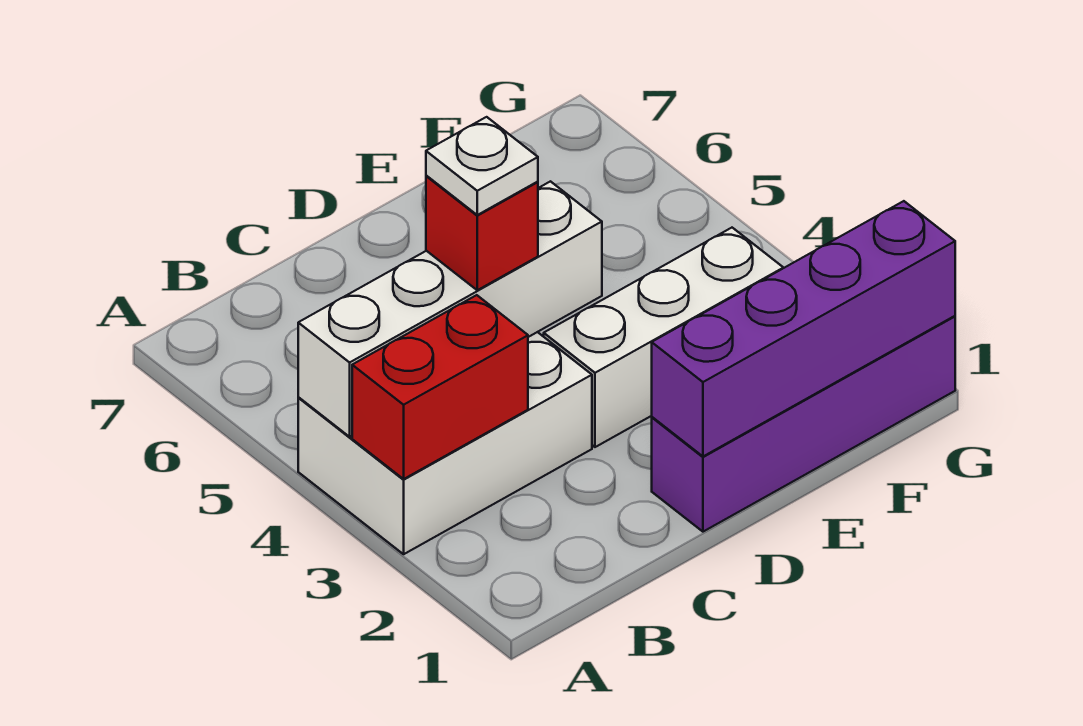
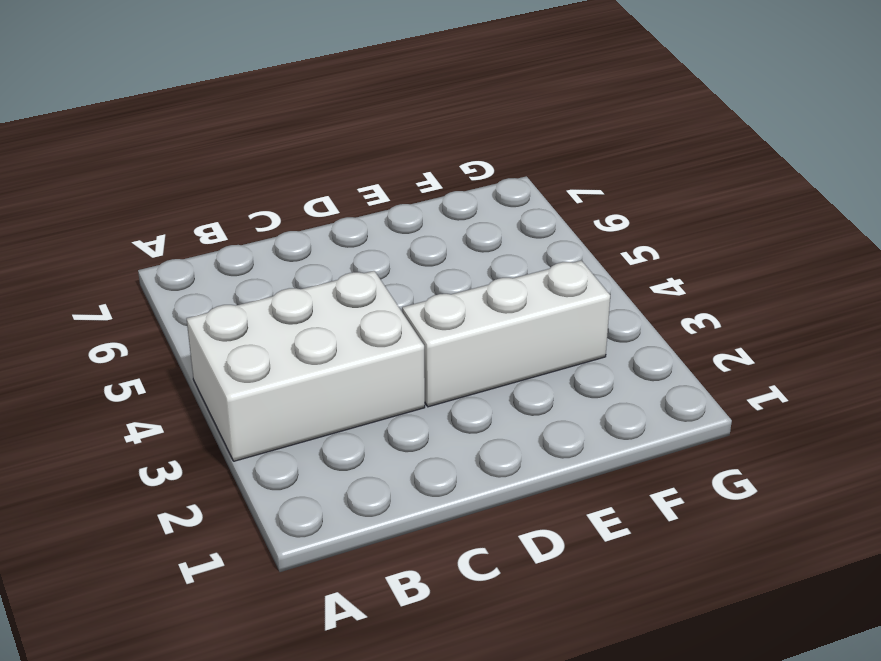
none -> purple 1x4 brick [652,316,955,532]
none -> red 1x2 brick [352,295,528,479]

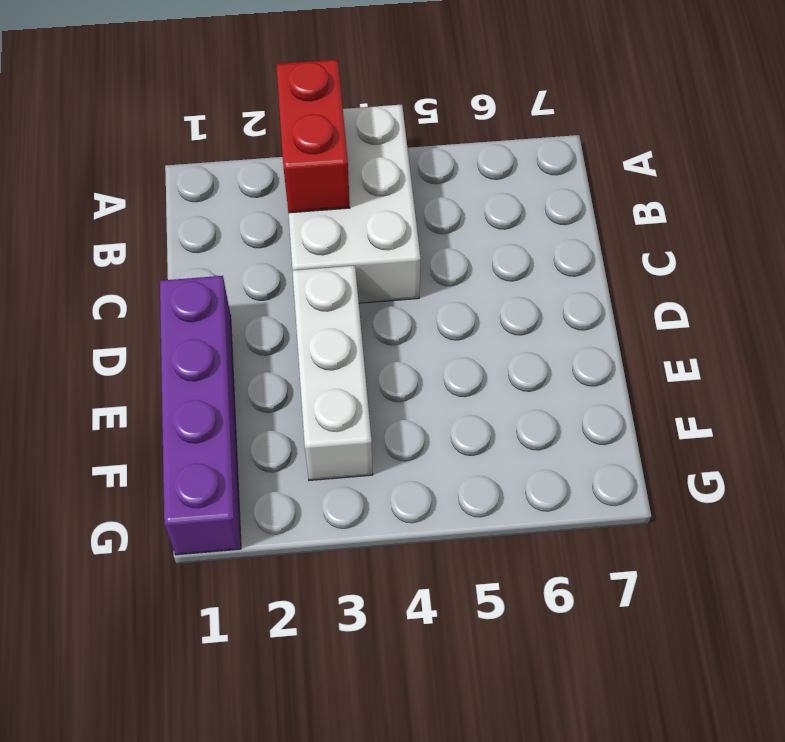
none -> white 1x4 brick [298,181,602,437]
none -> purple 1x4 brick [652,201,955,456]

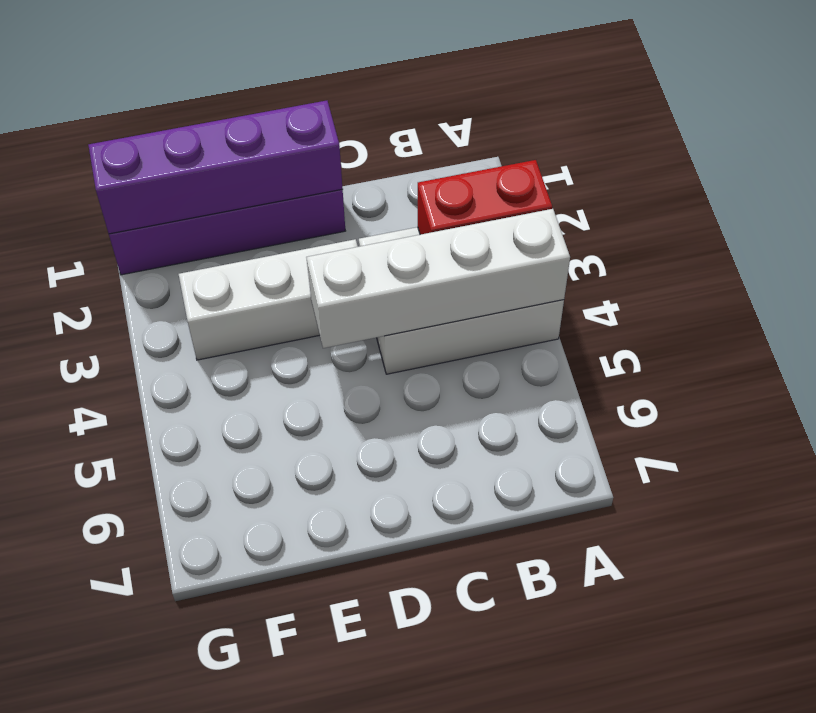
none -> red 1x1 brick [426,176,538,290]
none -> white 1x1 plate [426,117,538,215]

